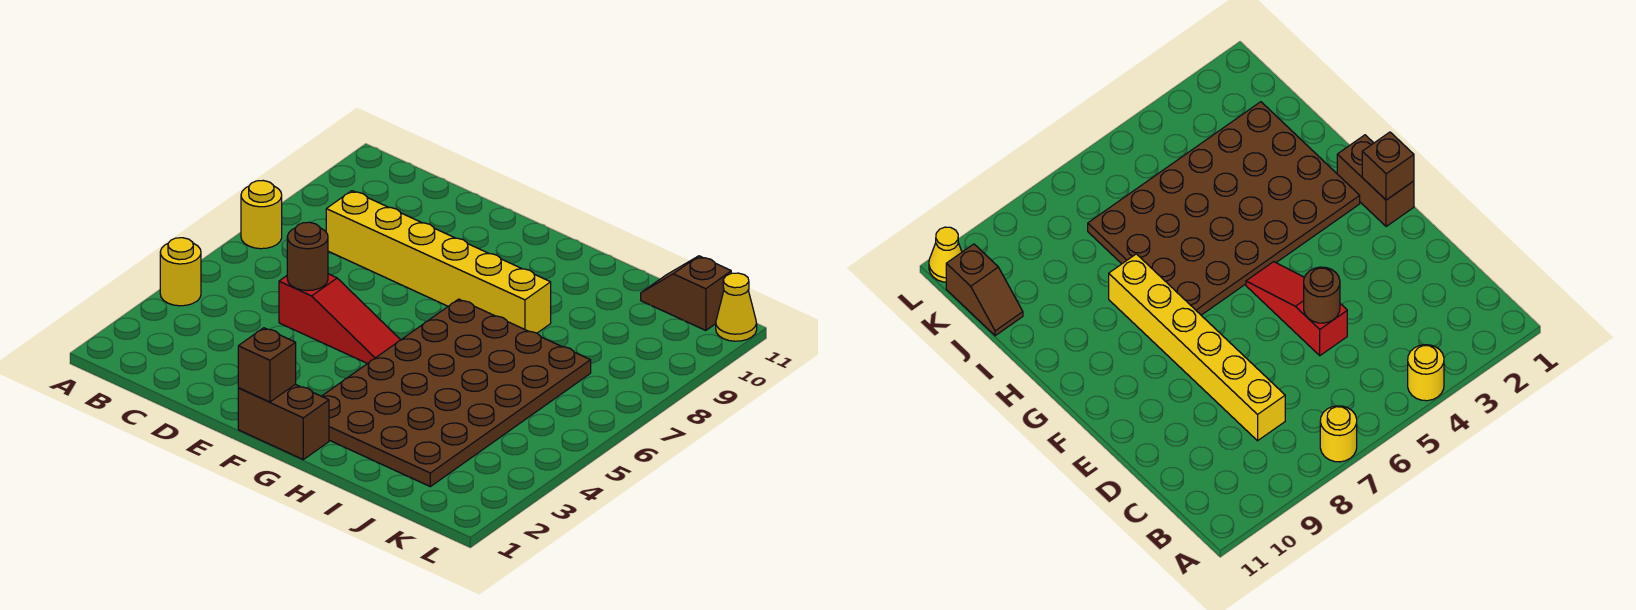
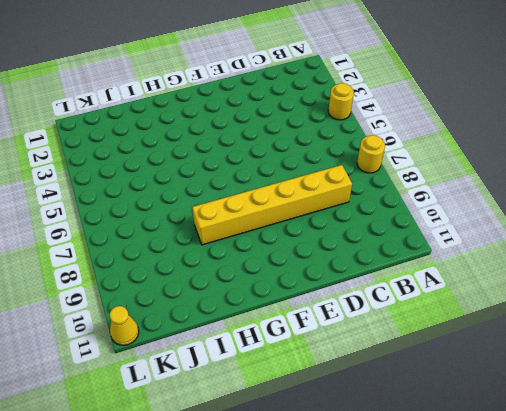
none -> red 1x3 slope [279,274,400,364]
none -> brown 1x2 brick [238,384,329,459]

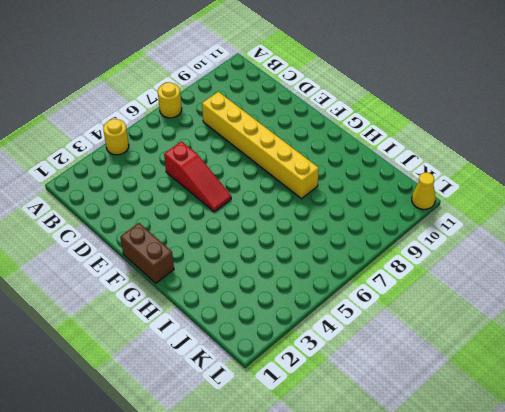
none -> brown 4x6 plate [322,299,591,487]
none -> brown 1x2 slope [641,256,731,330]

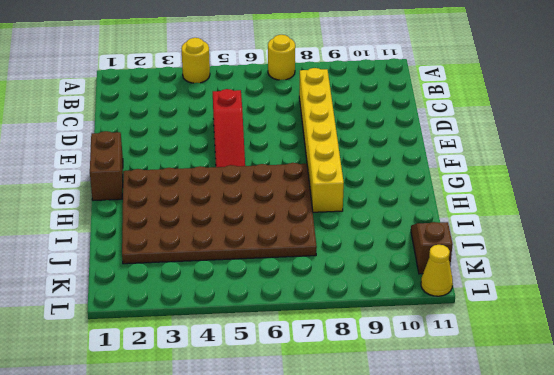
none -> brown 1x1 round brick [287,222,328,291]
none -> brown 1x1 brick [238,328,296,402]

